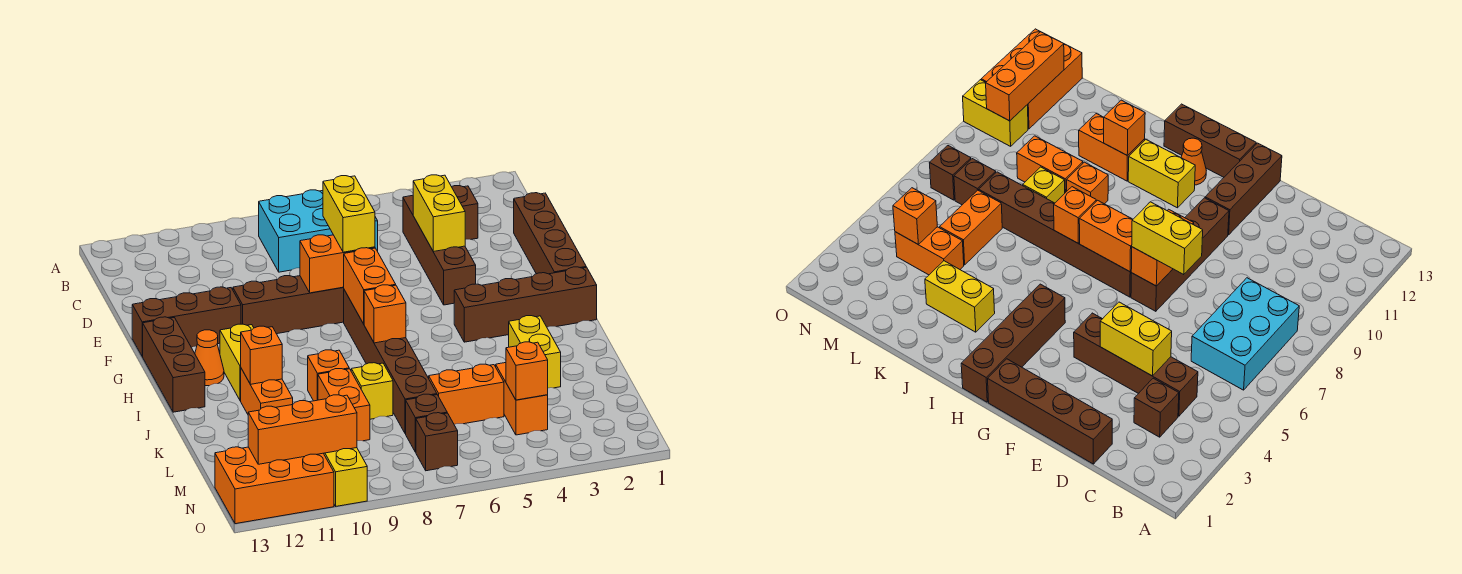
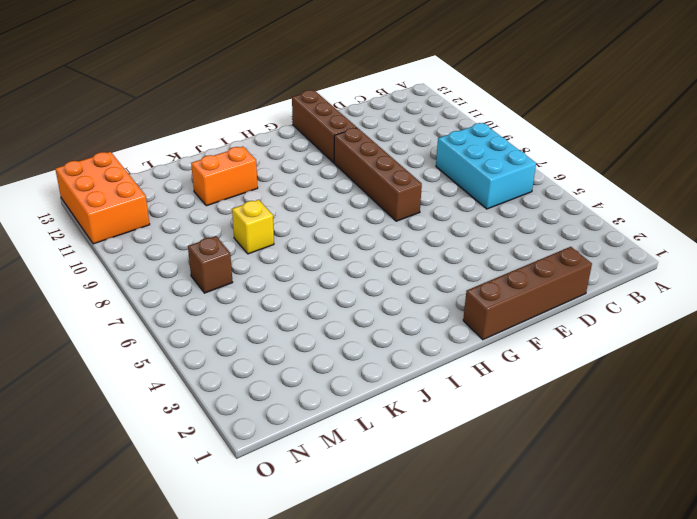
none -> brown 1x1 brick [452,186,478,239]
none -> brown 1x4 brick [403,195,476,305]
none -> brown 1x6 brick [344,290,437,434]
none -> brown 1x3 brick [142,317,205,412]

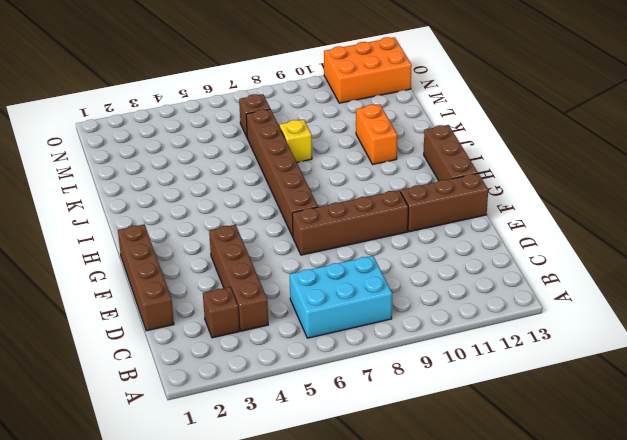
none -> brown 1x4 brick [454,267,597,342]
none -> yellow 1x2 brick [220,324,254,401]
none -> orange 1x1 cone [195,330,224,386]
none -> yellow 1x2 brick [509,316,561,388]

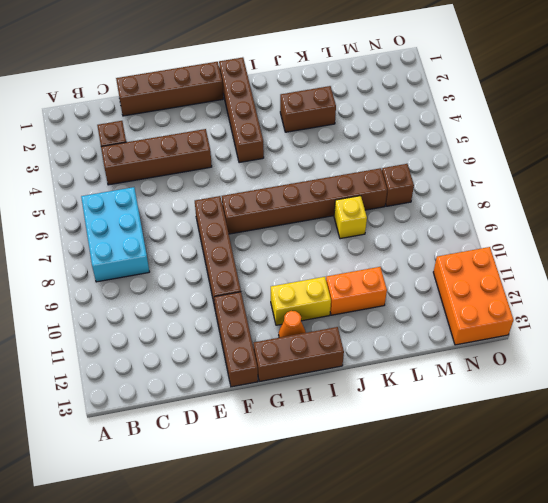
brown 1x2 brick [280,86,336,132] -> yellow 1x2 brick [509,316,561,388]
none -> orange 1x1 brick [308,350,349,401]
none -> orange 1x2 brick [318,369,370,441]
none -> orange 1x2 brick [496,363,548,435]
none -> orange 1x2 brick [429,364,504,424]

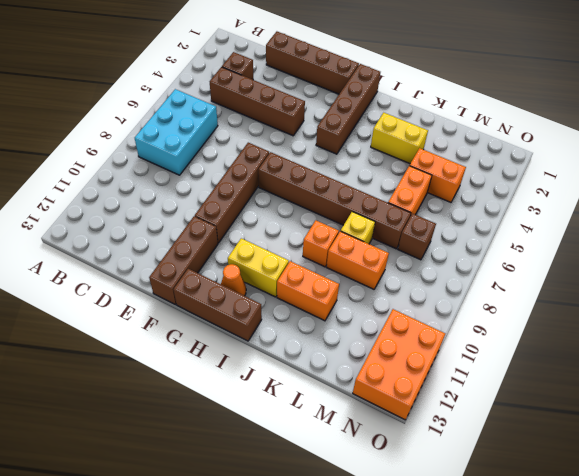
none -> brown 1x1 brick [416,413,458,471]
none -> yellow 1x2 brick [324,448,367,506]
none -> yellow 1x2 brick [413,175,465,252]
none -> orange 1x2 brick [300,235,375,293]

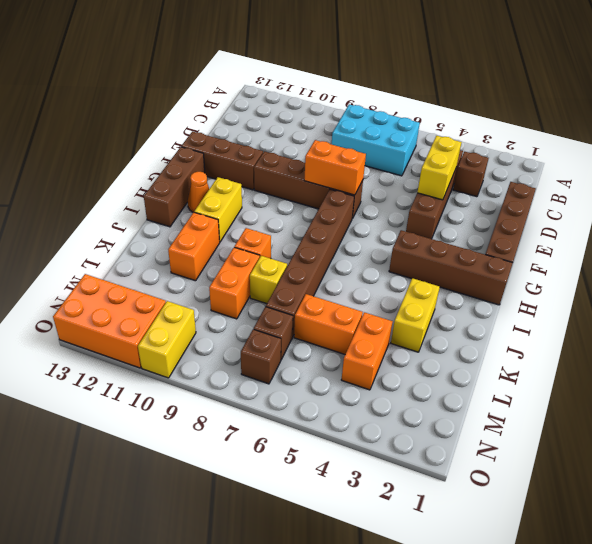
none -> orange 1x2 brick [343,248,396,324]
none -> orange 1x1 brick [364,285,406,343]
none -> orange 1x1 brick [241,326,282,384]
none -> orange 1x1 brick [506,342,548,400]

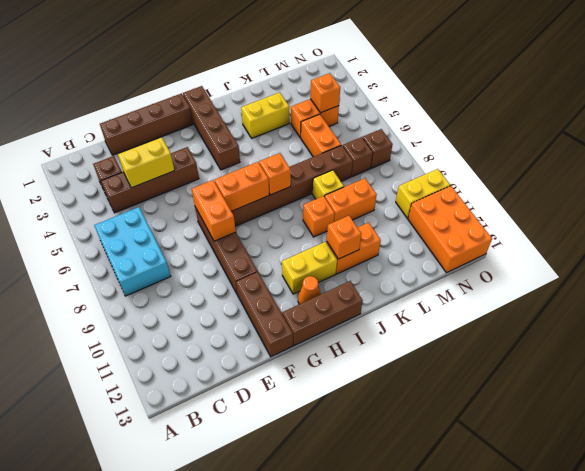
none -> orange 1x3 brick [248,395,357,464]
none -> yellow 1x2 brick [323,176,375,252]

